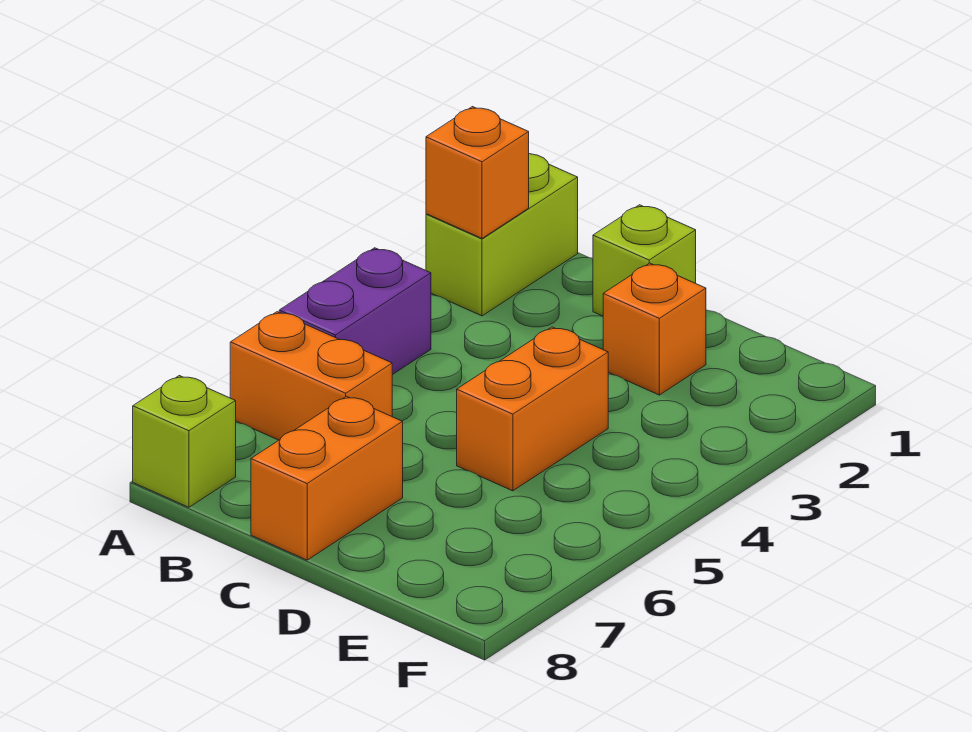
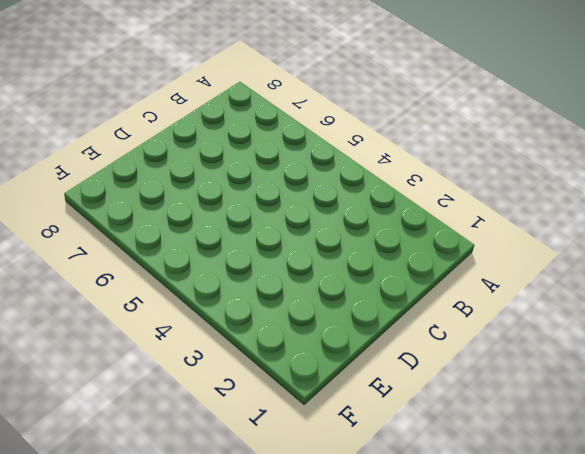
none -> lime 1x2 brick [426,154,578,316]
none -> purple 1x2 brick [279,248,431,375]

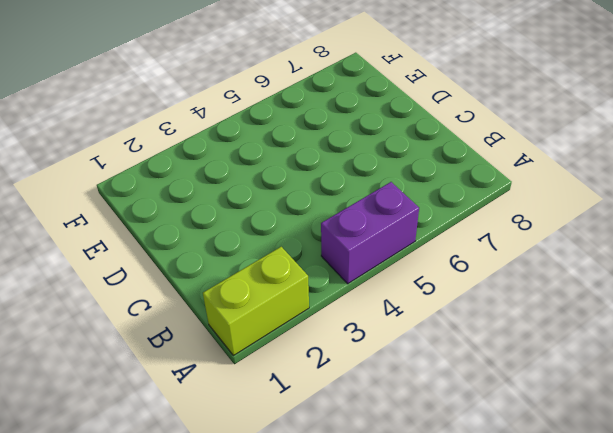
none -> orange 1x2 brick [230,312,392,440]
none -> lime 1x1 brick [133,376,236,507]

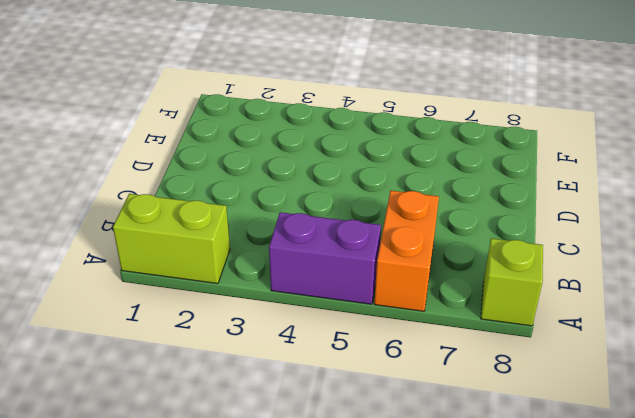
none -> lime 1x1 brick [593,205,696,316]
none -> orange 1x2 brick [251,396,403,560]

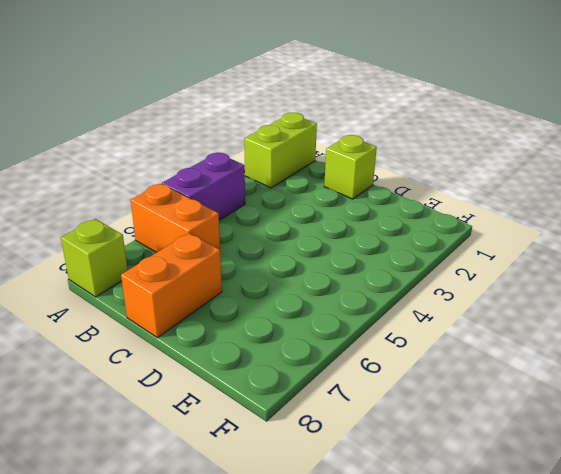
none -> orange 1x1 brick [603,263,706,395]
none -> orange 1x2 brick [457,327,608,491]

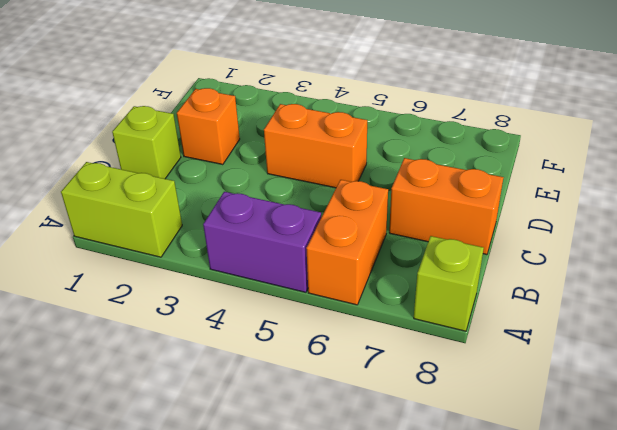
none -> orange 1x1 brick [426,107,529,238]

